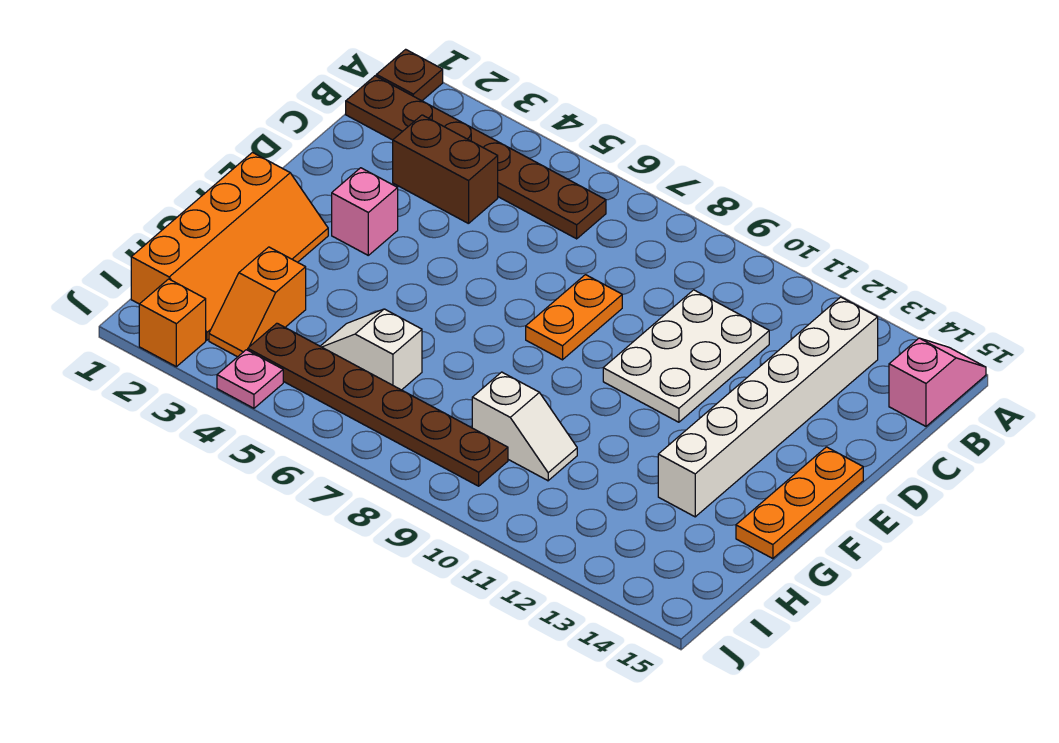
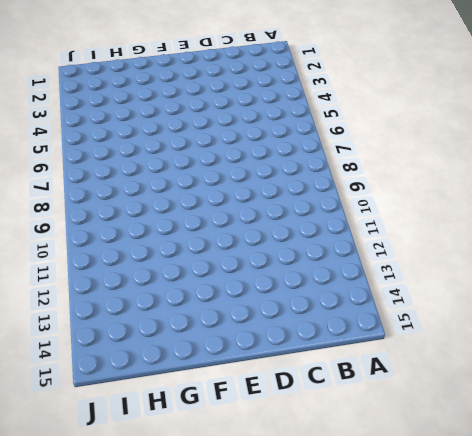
none -> brown 1x1 plate [376,49,443,101]
none -> pink 1x2 slope [889,338,986,426]
none -> brown 1x6 plate [346,76,606,239]

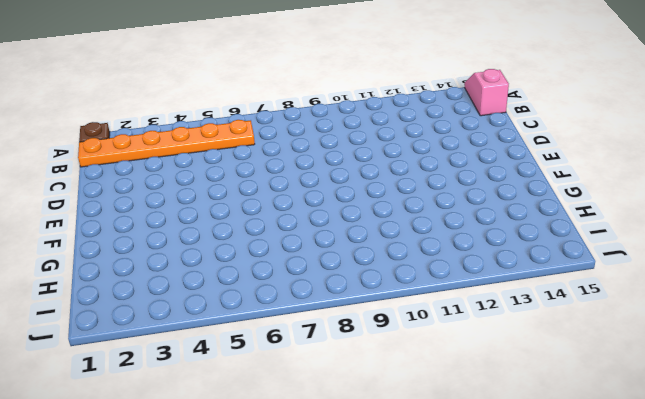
orange 1x6 plate [78,120,255,167] -> brown 1x6 plate [346,76,606,239]
none -> white 1x6 brick [658,297,878,517]
none -> brown 1x2 brick [393,115,498,224]
none -> white 2x3 plate [603,290,769,422]

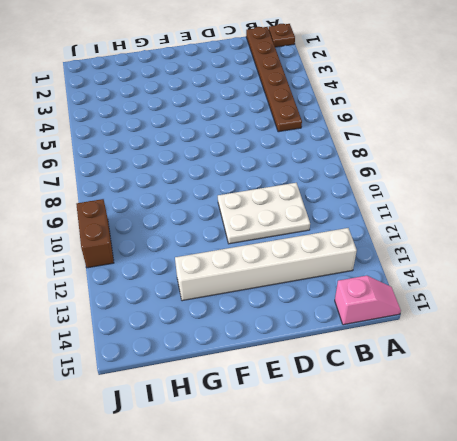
brown 1x2 brick [76,199,114,268] -> brown 1x2 brick moved to [393,115,498,224]
none -> orange 1x2 plate [526,275,622,360]
none -> pink 1x1 brick [332,168,398,255]
none -> orange 1x3 plate [736,447,863,559]

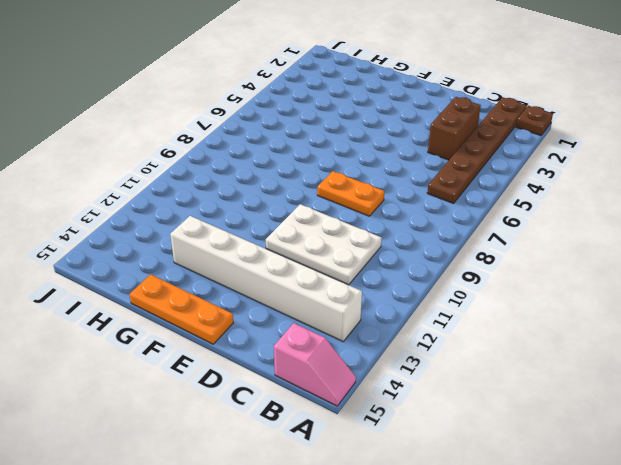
none -> pink 1x1 brick [332,168,398,255]
none -> orange 2x4 slope [131,153,328,340]
none -> orange 1x2 slope [209,247,306,357]

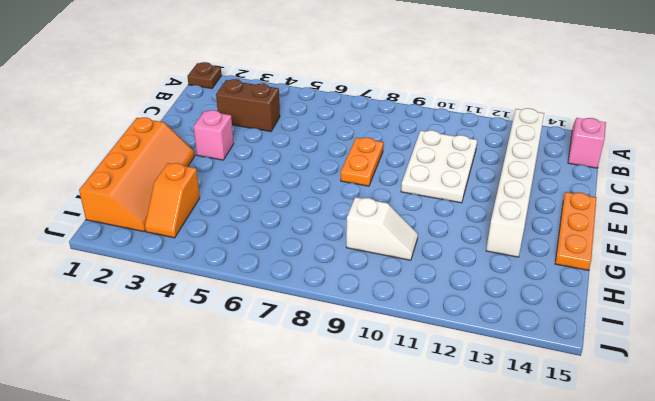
none -> brown 1x6 plate [346,76,606,239]
none -> white 1x2 slope [320,309,422,390]
none -> brown 1x6 plate [248,323,508,486]

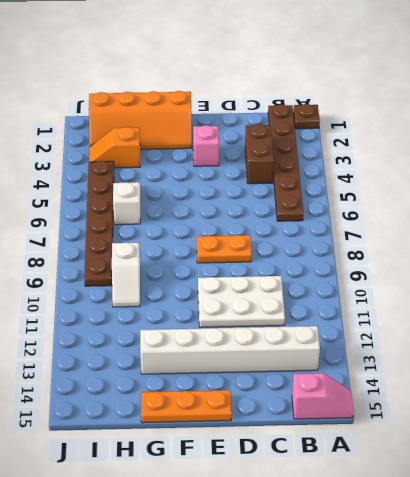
none -> orange 1x1 brick [139,279,206,367]
none -> pink 1x1 plate [217,350,283,408]

